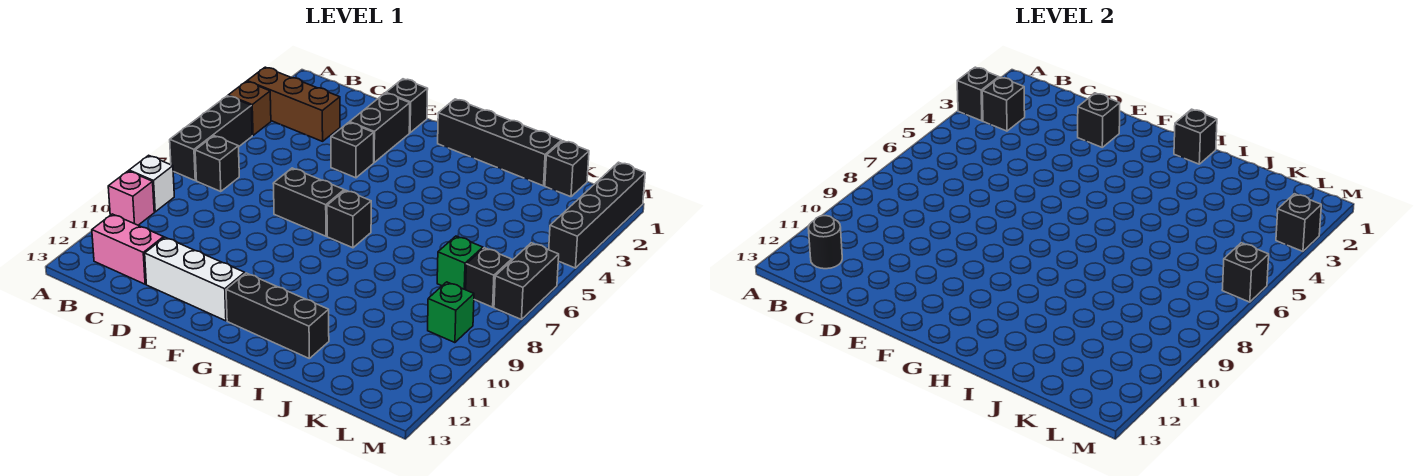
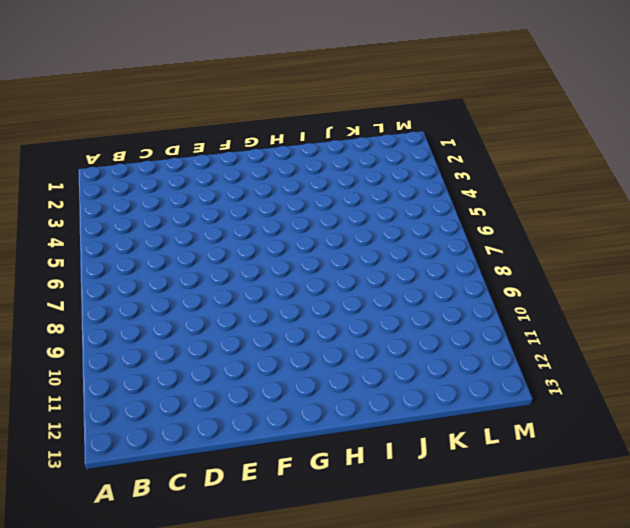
none -> brown 1x3 brick [247,67,340,141]
none -> brown 1x1 brick [228,81,271,135]
none -> black 1x3 brick [170,96,252,180]

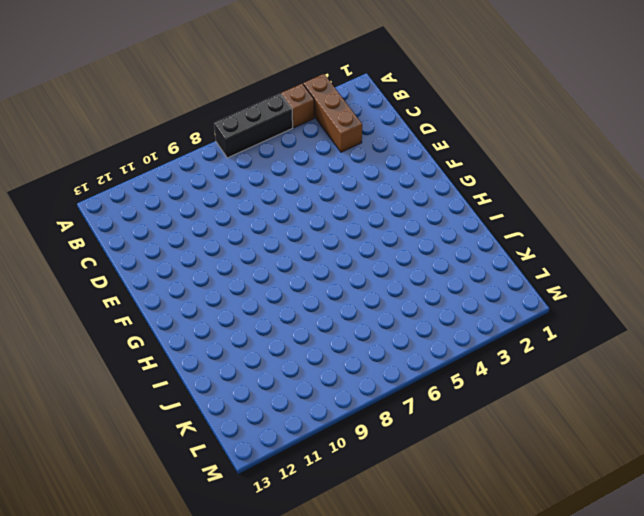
none -> white 1x1 brick [129,155,174,212]
none -> pink 1x1 brick [108,171,154,225]
none -> black 1x1 brick [195,136,239,192]

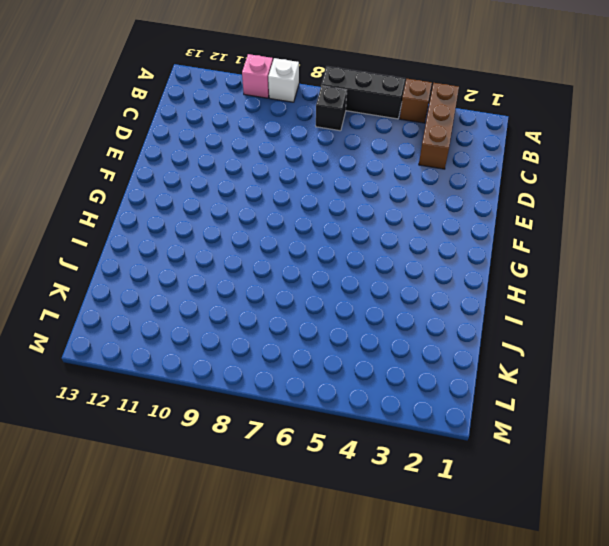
none -> pink 1x2 brick [92,214,164,284]
none -> white 1x3 brick [145,237,245,321]
none -> black 1x1 brick [386,79,428,133]

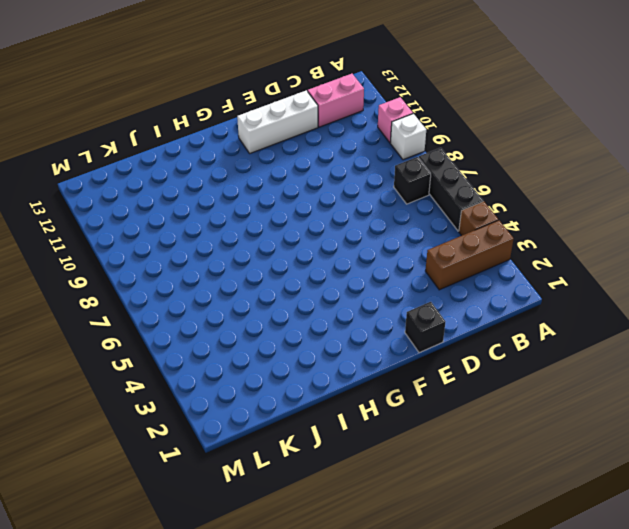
none -> black 1x2 brick [350,93,410,162]
none -> black 1x1 brick [331,122,374,178]
none -> black 1x2 brick [273,168,344,236]

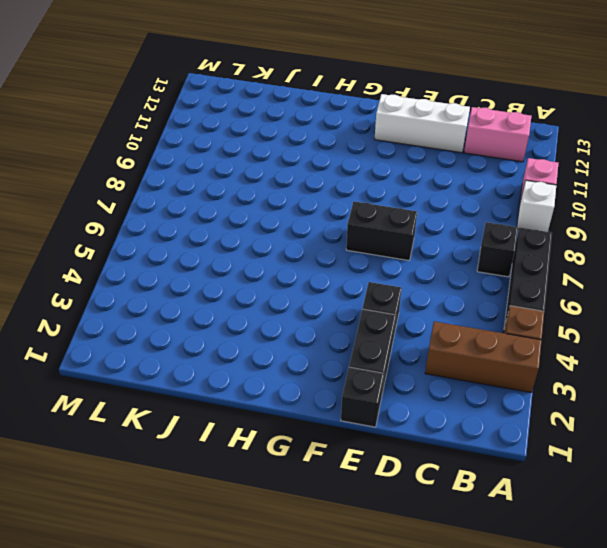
none -> black 1x4 brick [438,99,561,186]
none -> black 1x1 brick [327,190,371,248]
none -> black 1x3 brick [226,273,329,358]

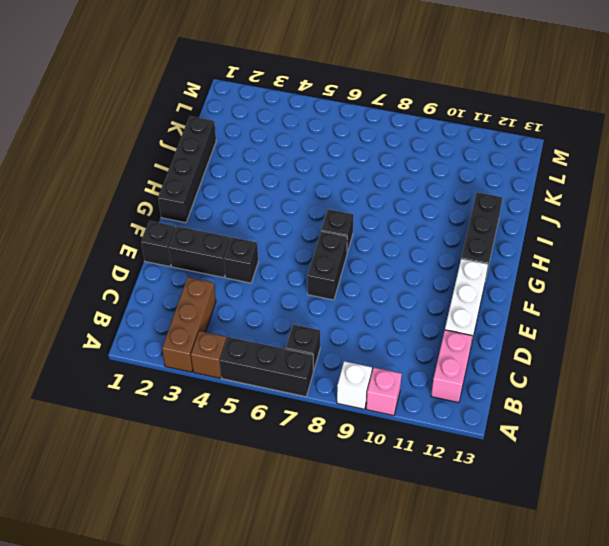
none -> black 1x1 brick [545,141,589,197]
none -> green 1x1 brick [437,236,483,290]
none -> black 1x1 brick [466,248,512,307]

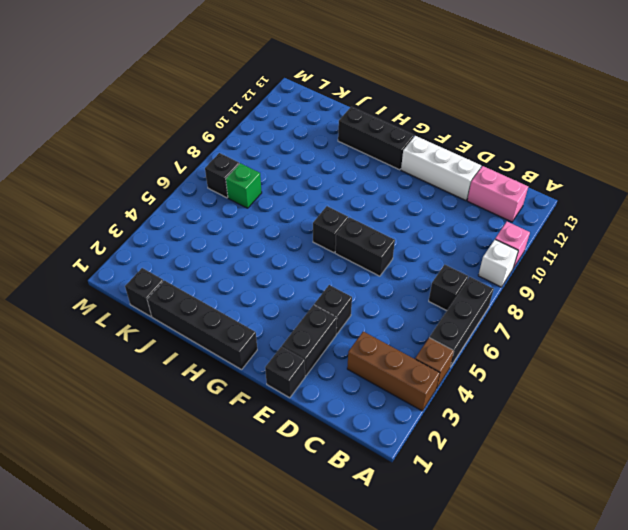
none -> green 1x1 brick [428,282,474,343]
none -> black 1x4 brick [549,162,645,268]
none -> black 1x2 brick [494,243,559,320]

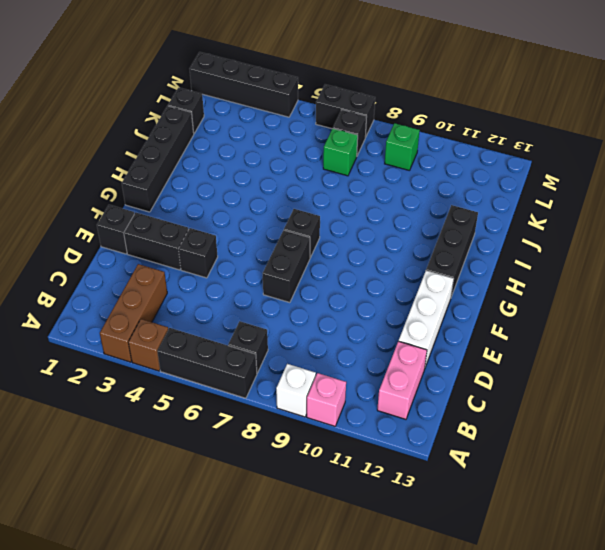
none -> black 1x1 brick [957,67,999,121]
none -> black 1x1 brick [982,77,1025,131]
none -> black 1x1 round brick [808,216,842,269]

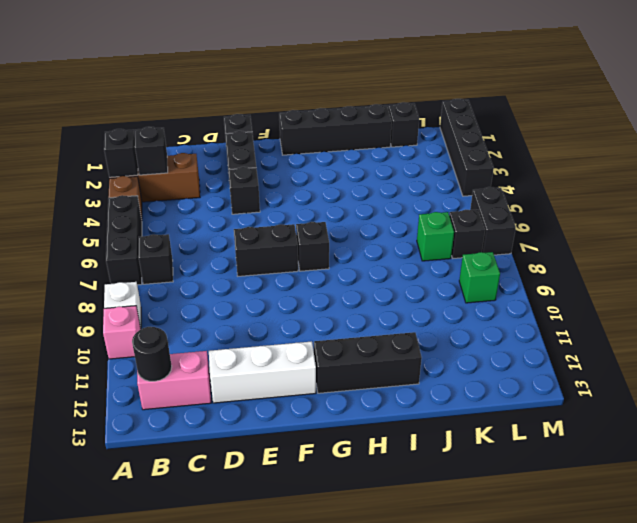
none -> black 1x1 brick [1078,93,1120,147]
none -> black 1x1 brick [1174,109,1217,164]
none -> black 1x1 brick [1276,194,1321,251]

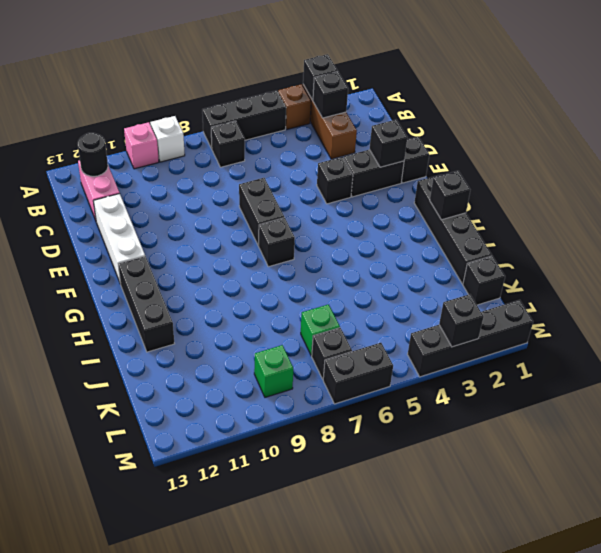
none -> black 1x1 brick [1222,243,1269,302]

